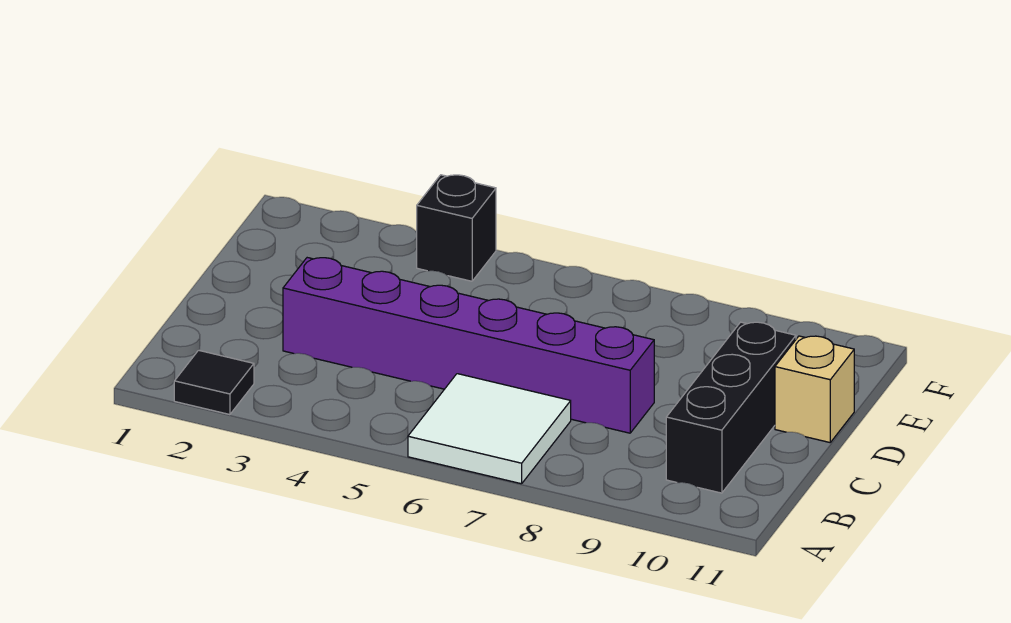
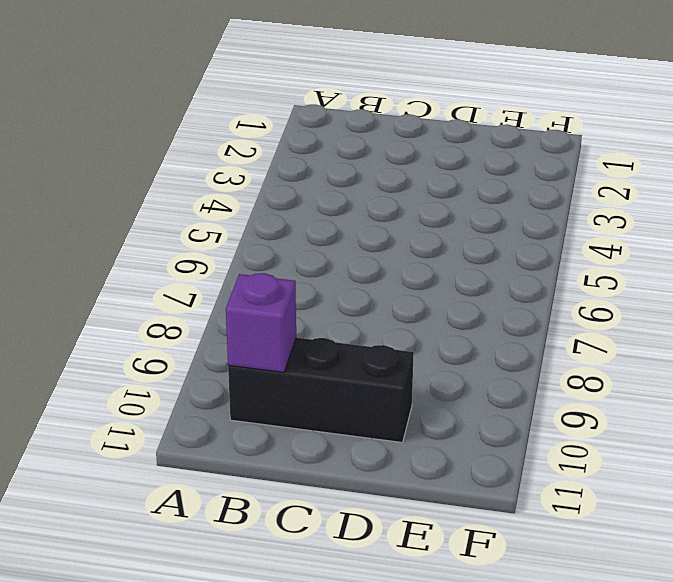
purple 1x1 brick [226,273,296,372] -> none
none -> black 1x1 tile [174,350,254,415]
none -> white 2x2 tile [408,374,571,484]

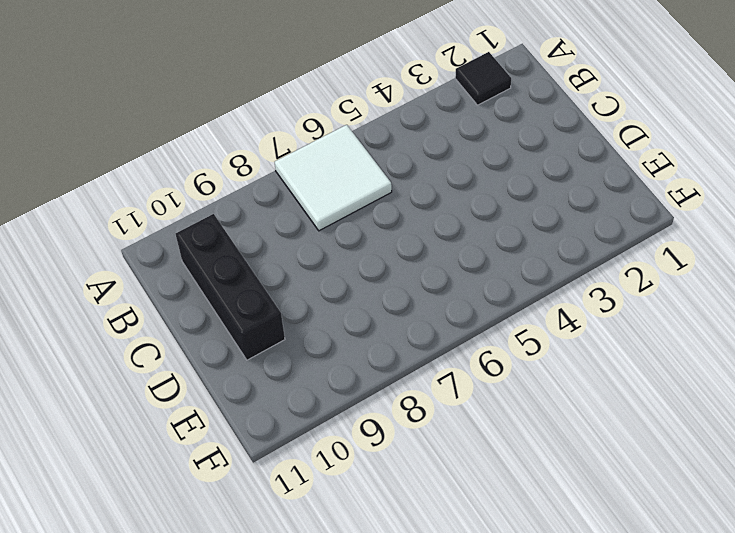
none -> purple 1x6 brick [283,258,654,433]
none -> tan 1x1 brick [775,336,854,442]

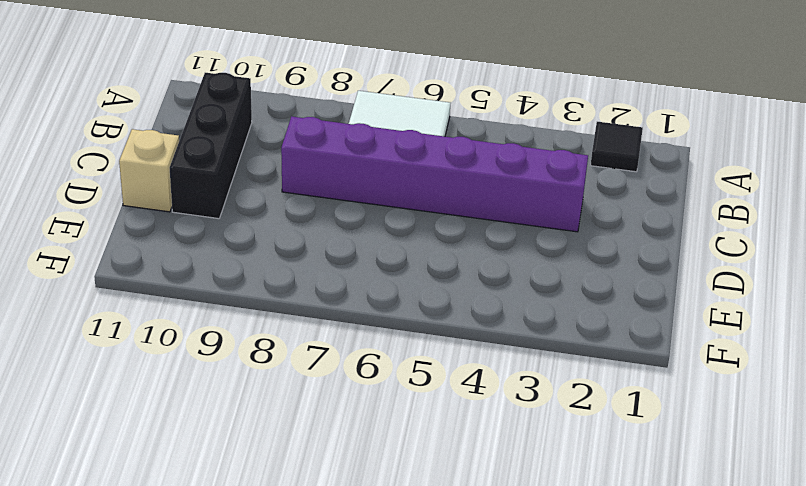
none -> black 1x1 brick [417,175,496,281]

